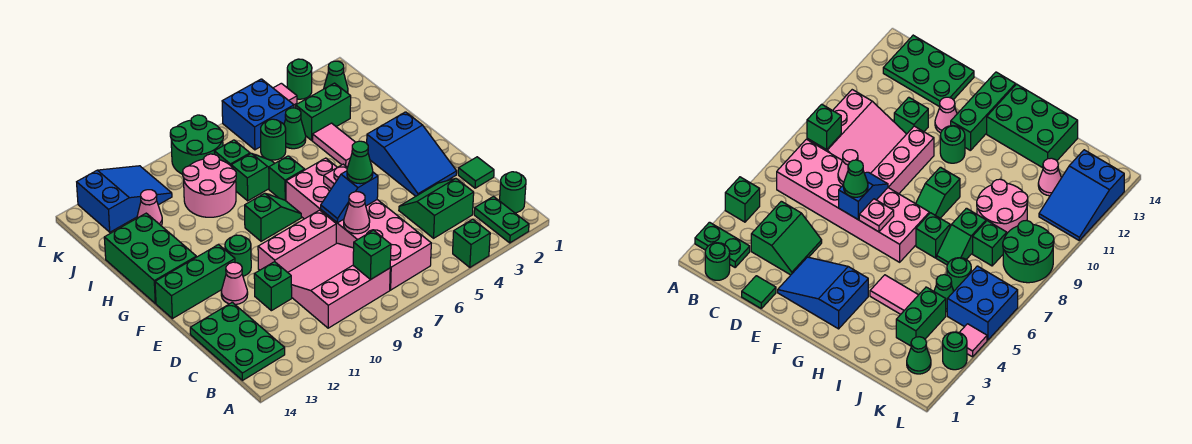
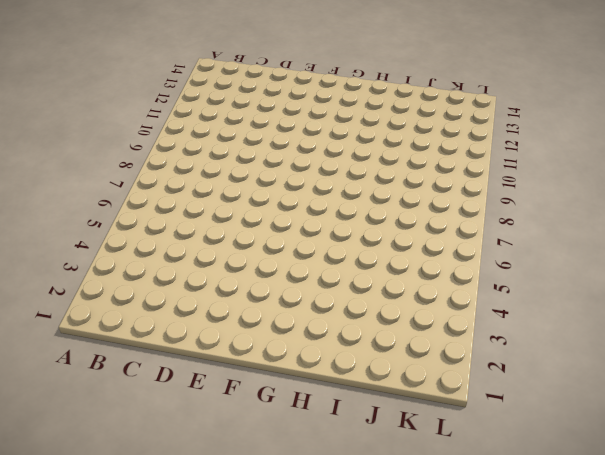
none -> green 1x2 plate [474,197,529,243]
none -> green 1x1 brick [453,219,490,267]
none -> green 1x1 round brick [500,172,526,213]
none -> pink 2x6 brick [286,158,431,290]

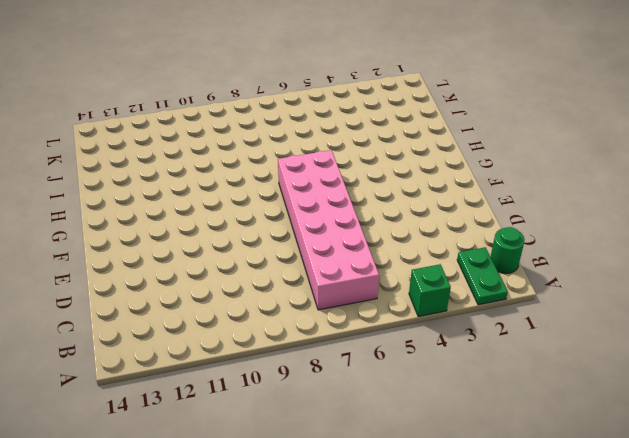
none -> pink 3x3 slope [288,243,390,328]
none -> green 2x3 plate [190,302,285,380]
none -> green 2x2 slope [399,178,474,238]
none -> green 1x1 tile [458,157,494,188]

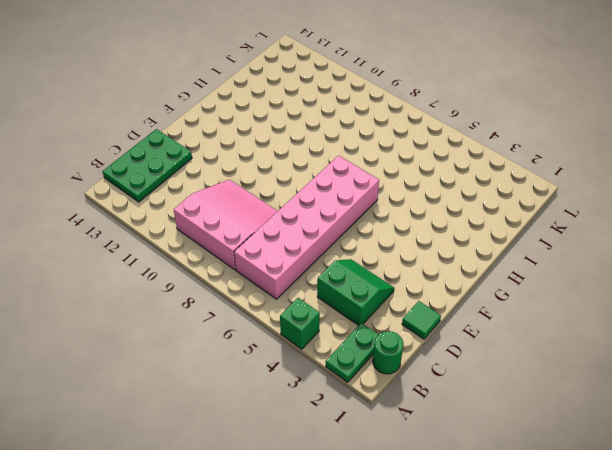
none -> green 1x1 brick [254,262,292,311]
none -> blue 2x3 slope [367,112,457,196]
none -> pink 1x3 brick [258,210,336,272]
none -> pink 1x1 cone [221,262,248,305]

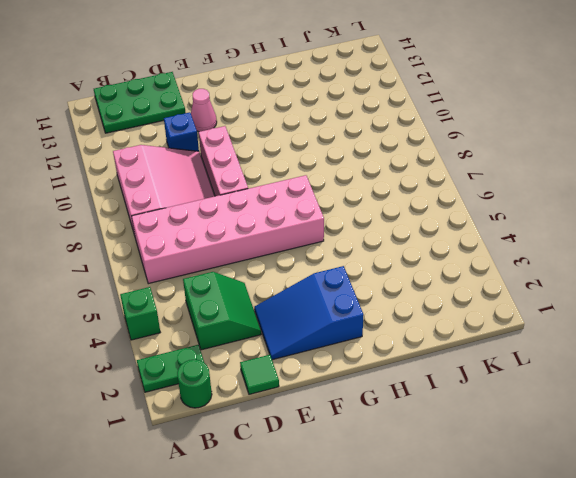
blue 1x1 brick [164,112,199,151] -> green 1x1 brick [254,262,292,311]
none -> green 1x1 round brick [225,235,251,276]
none -> green 1x3 brick [155,244,235,319]
none -> green 1x2 slope [245,193,301,241]
none -> green 2x3 brick [104,213,196,303]

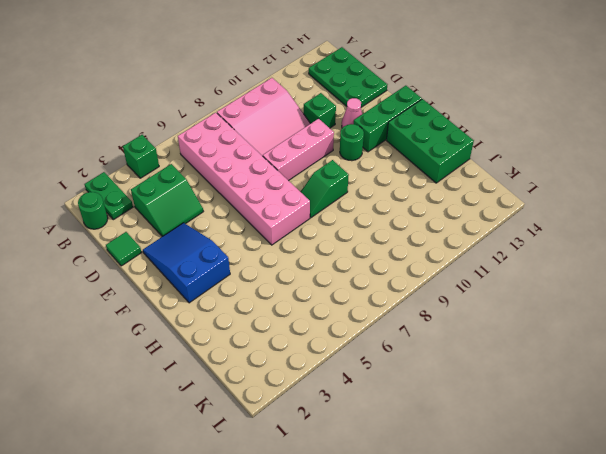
none -> pink 1x2 tile [313,123,355,167]
none -> green 1x1 brick [269,156,305,201]
none -> green 1x2 slope [231,153,275,201]
none -> pink 2x2 round brick [183,154,236,217]

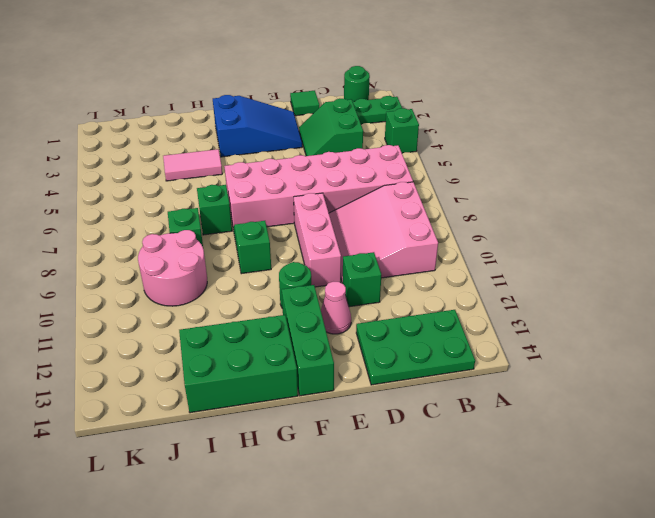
none -> green 1x2 brick [296,83,351,140]
none -> green 1x1 cone [284,108,306,149]
none -> green 1x1 round brick [261,119,286,160]
none -> green 1x1 brick [214,140,250,166]

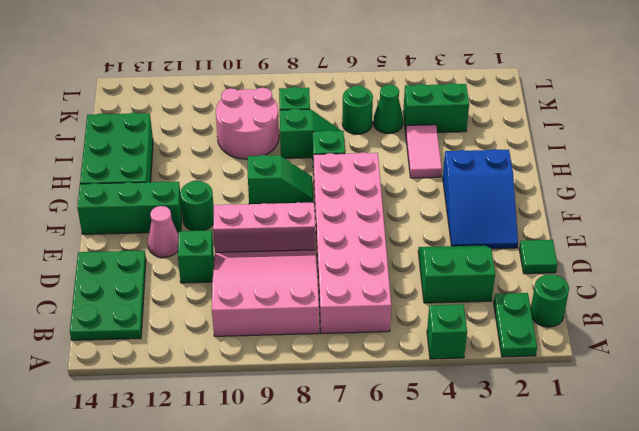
none -> pink 1x1 cone [137,190,162,225]
none -> green 1x1 cone [324,61,348,93]
none -> blue 2x2 brick [222,79,294,150]
none -> green 2x2 round brick [170,115,223,174]

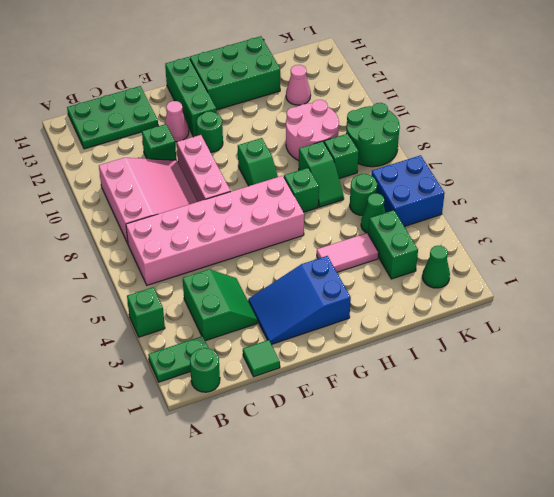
none -> blue 2x3 slope [77,166,172,232]
none -> green 1x1 round brick [287,59,312,99]
none -> pink 1x1 tile [273,83,297,105]
none -> green 1x1 brick [353,230,391,279]

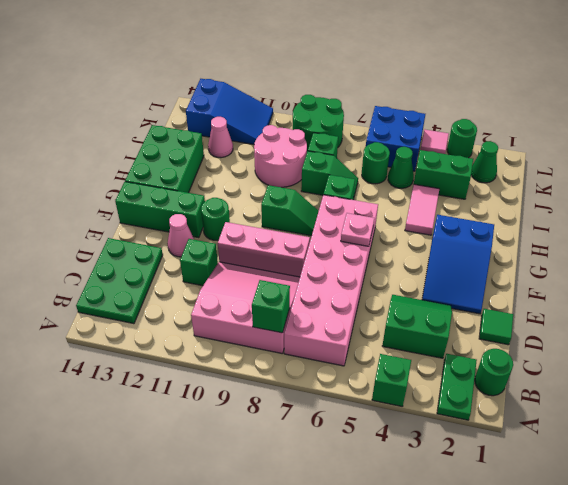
none -> pink 1x1 cone [344,192,370,234]
none -> blue 1x2 slope [321,171,378,223]
none -> green 1x1 cone [347,141,373,184]

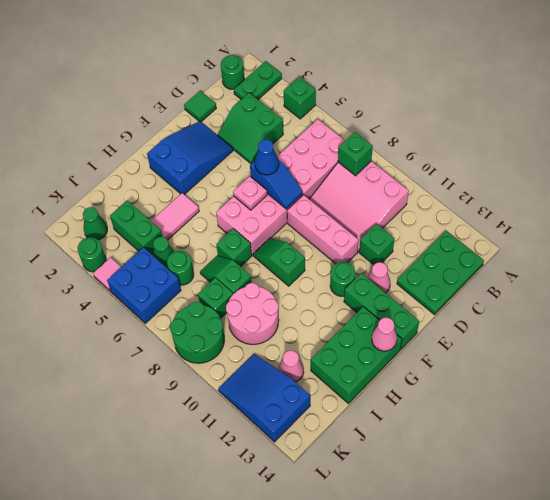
blue 1x1 cone [255,140,279,175] -> green 1x1 cone [347,141,373,184]
pink 1x1 cone [372,318,397,351] -> pink 1x1 cone moved to [344,192,370,234]

